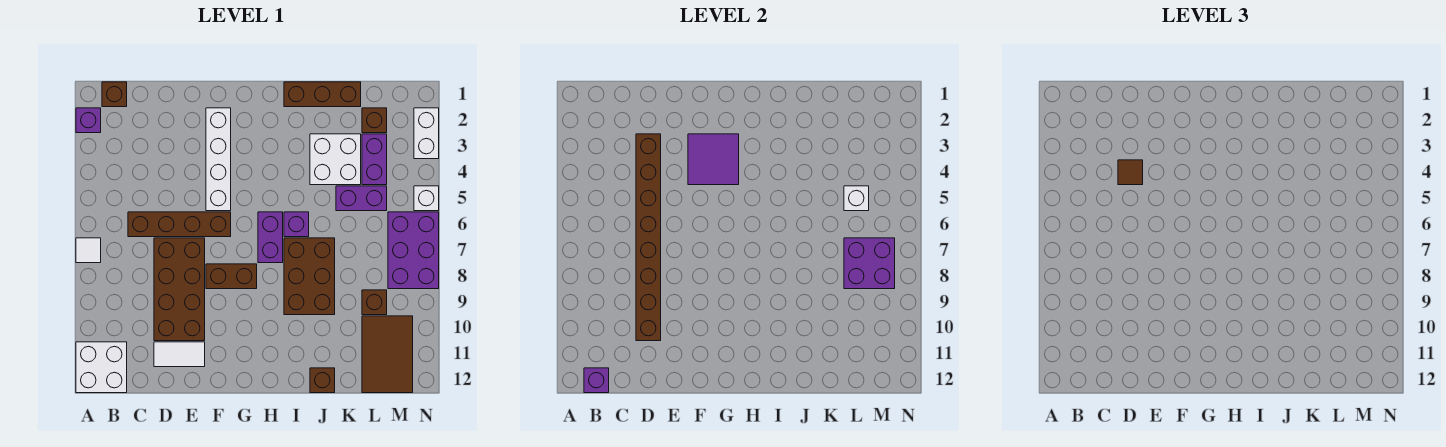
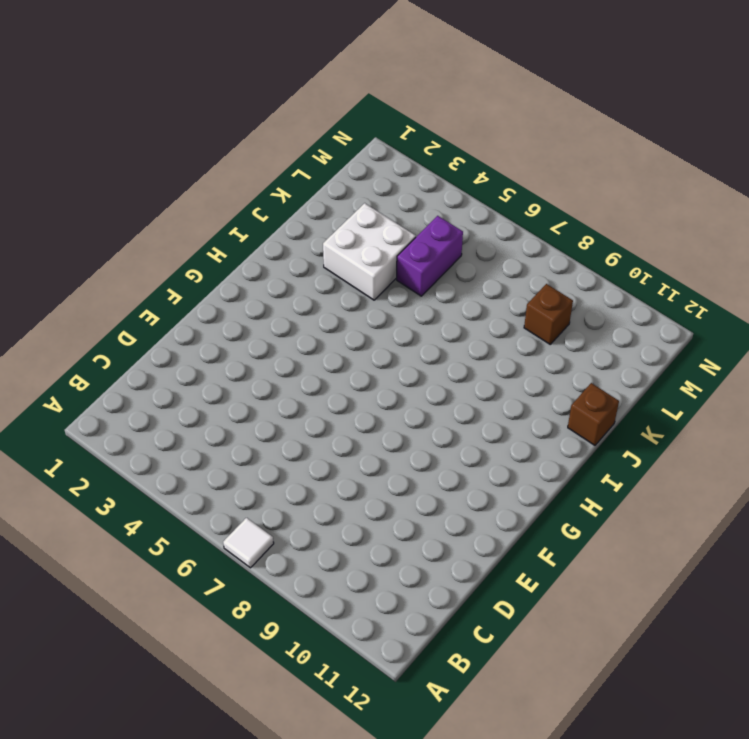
none -> purple 1x1 brick [76,108,101,133]
none -> white 2x2 brick [76,342,127,393]
none -> brown 1x1 brick [102,82,127,107]

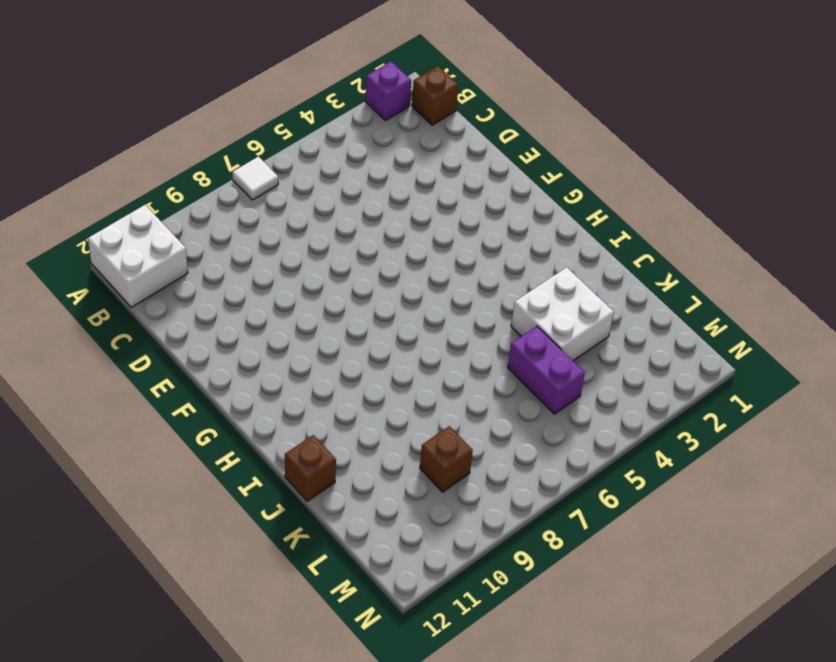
none -> brown 1x4 brick [128,212,231,237]
none -> brown 2x4 brick [154,238,205,341]
none -> white 1x2 tile [154,342,205,367]

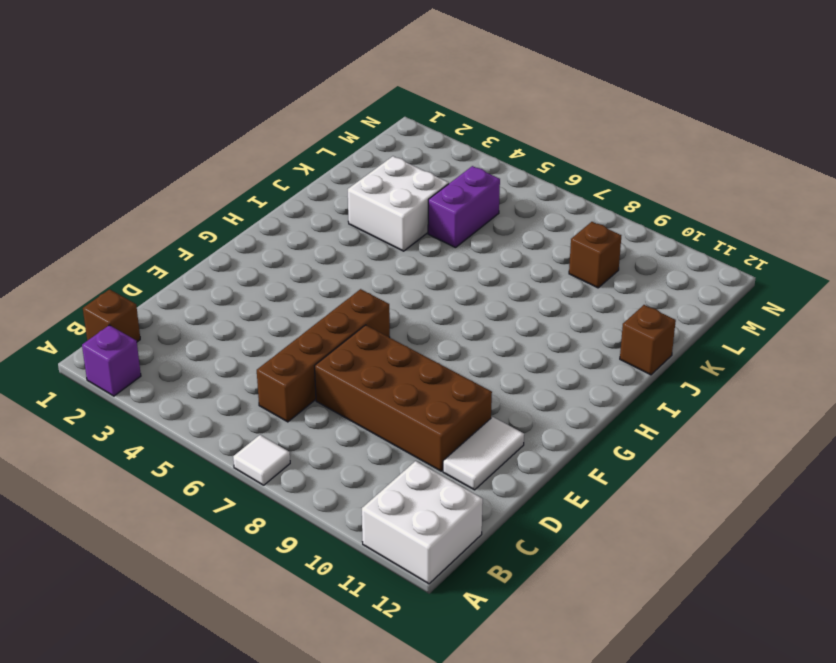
none -> white 1x4 brick [206,108,231,211]
none -> brown 1x2 brick [206,264,257,289]
none -> purple 1x2 brick [258,212,283,263]

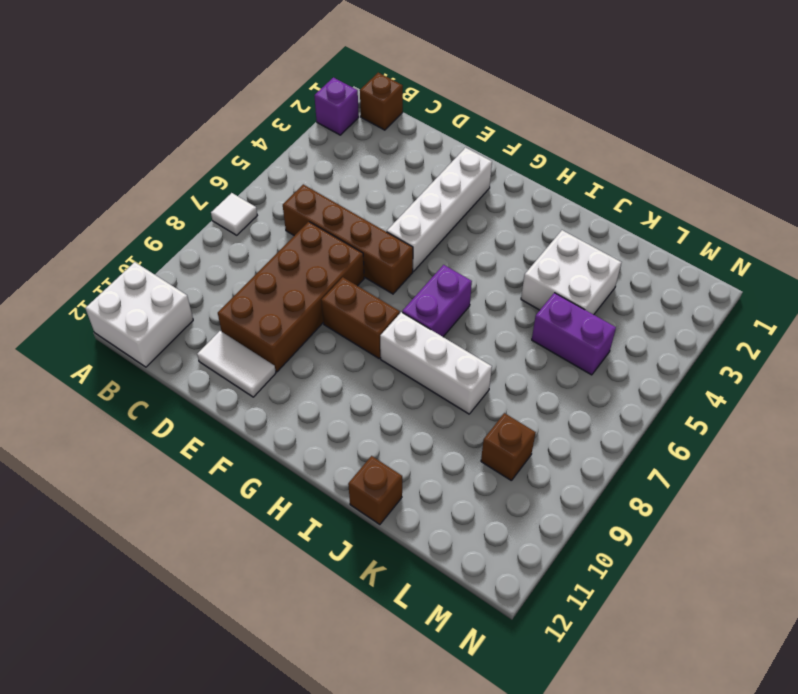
white 1x3 brick [380,312,492,414] -> brown 2x3 brick [284,238,335,315]
none -> brown 1x3 brick [284,82,361,107]
none -> purple 1x1 brick [284,212,309,237]
none -> brown 1x1 brick [362,108,387,133]

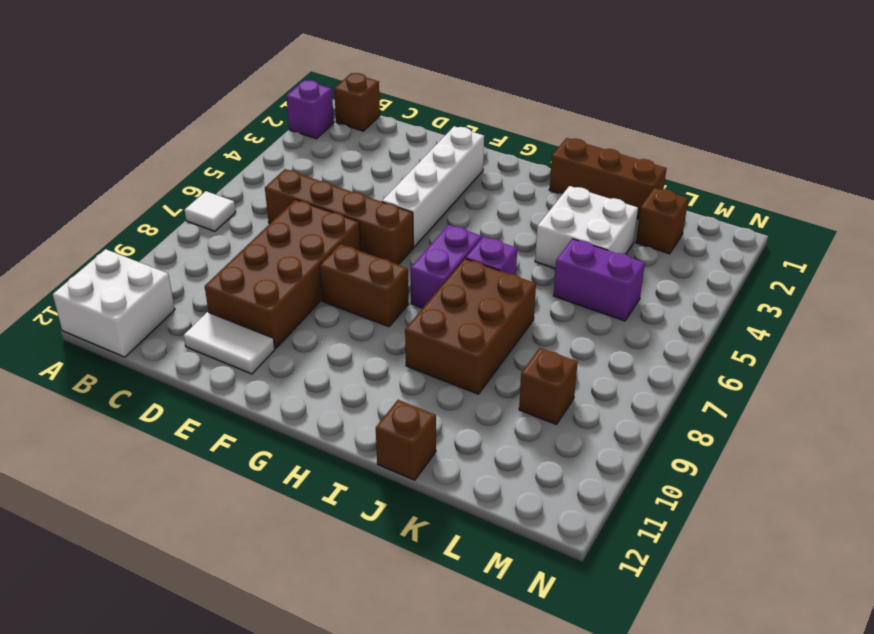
none -> purple 1x2 brick [362,134,387,185]
none -> brown 2x3 tile [362,316,413,393]
none -> purple 2x3 brick [388,212,439,289]

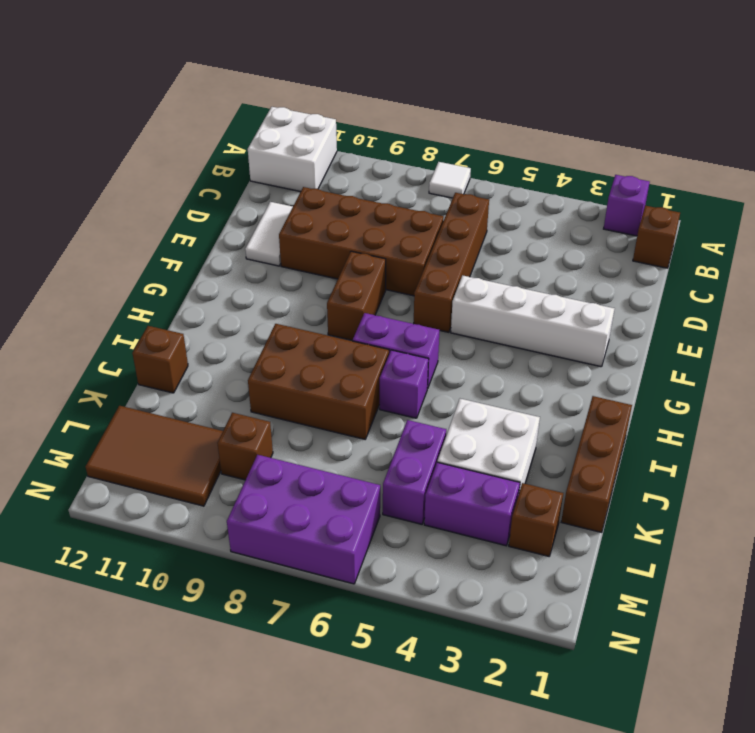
none -> white 1x2 brick [414,108,439,159]
none -> white 1x1 brick [414,186,439,211]
none -> purple 1x1 brick [584,368,609,393]

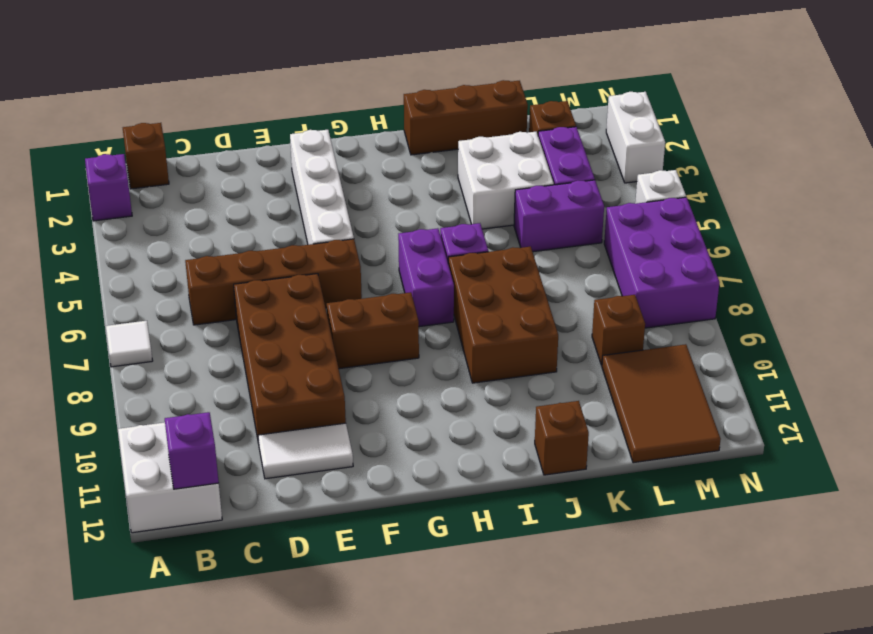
none -> brown 1x8 brick [636,134,661,341]
none -> purple 2x2 tile [688,134,739,185]
none -> white 1x1 brick [844,186,869,211]

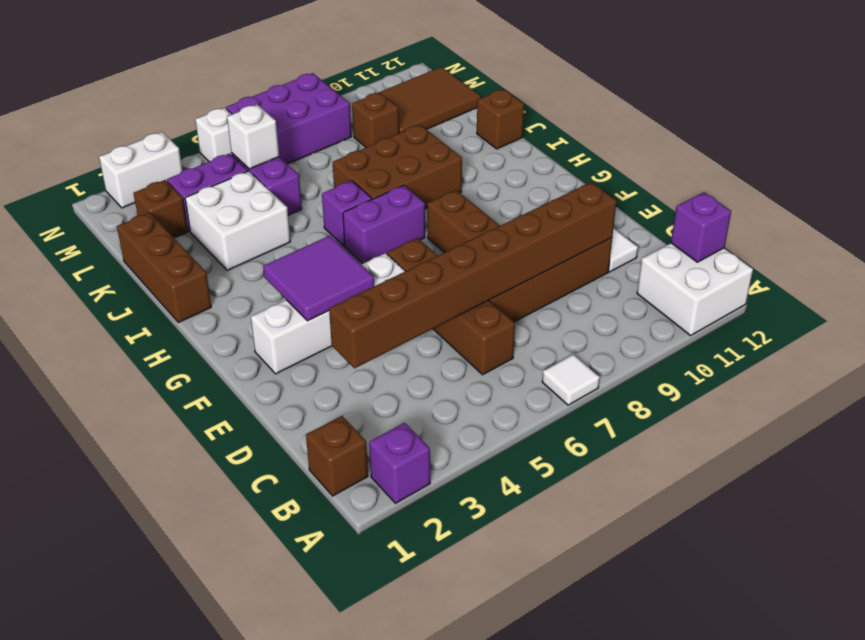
none -> purple 2x2 brick [844,238,895,289]
none -> brown 1x1 tile [1118,160,1143,185]

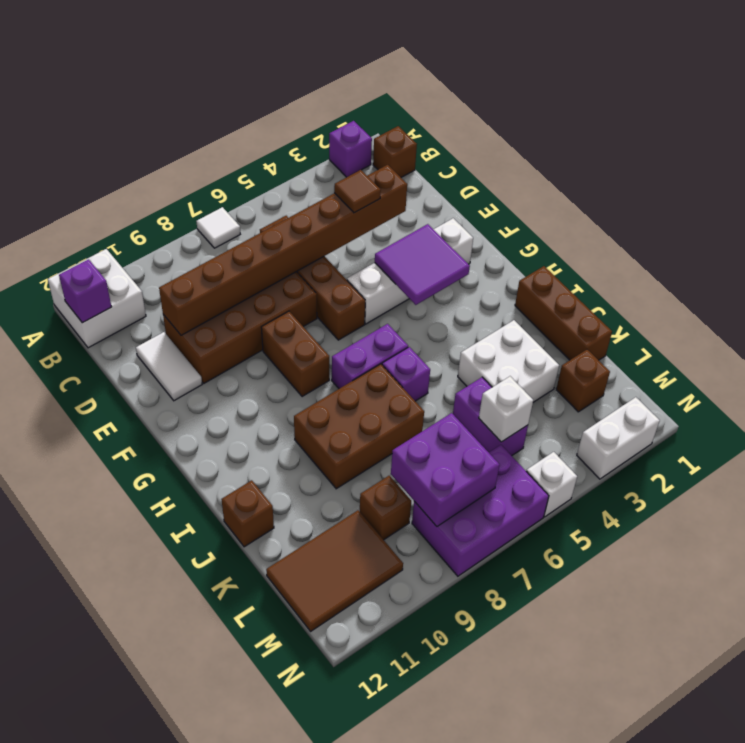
none -> purple 1x2 brick [362,134,387,185]

